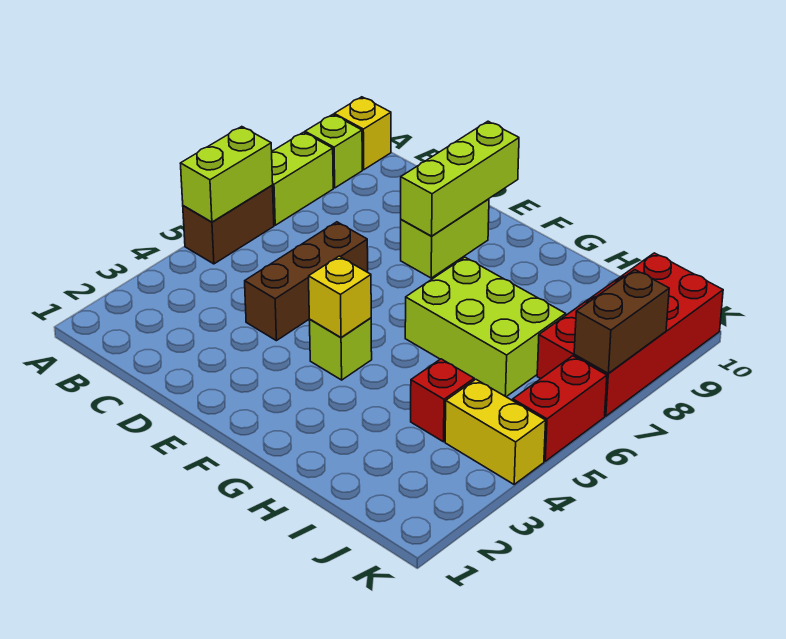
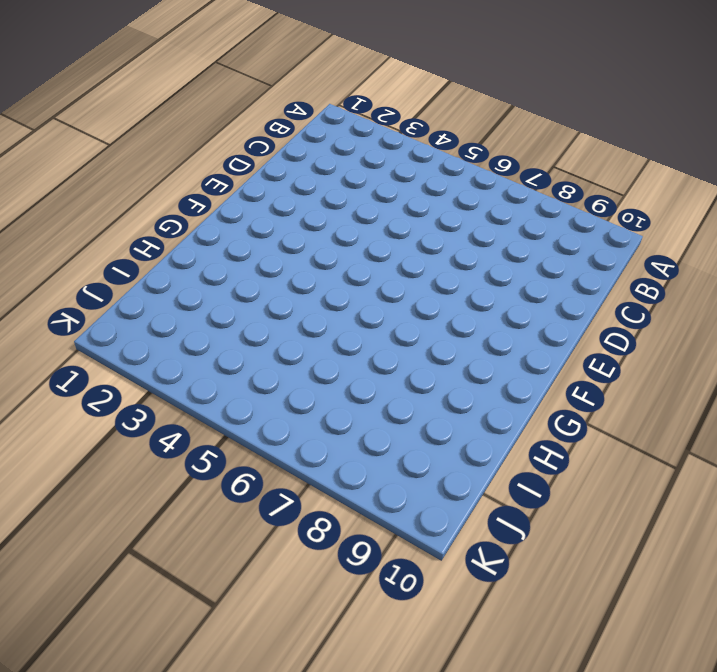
none -> brown 1x2 brick [183,186,274,264]
none -> lime 1x2 brick [272,132,333,225]
none -> lime 1x1 brick [305,115,362,188]

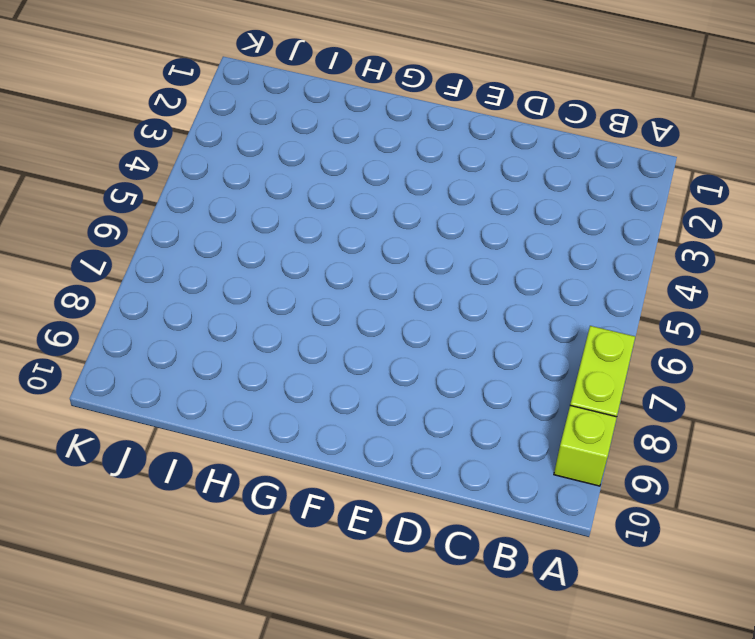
none -> brown 1x2 brick [183,186,274,264]
none -> yellow 1x1 brick [334,97,391,170]
none -> brown 1x3 brick [245,222,368,341]

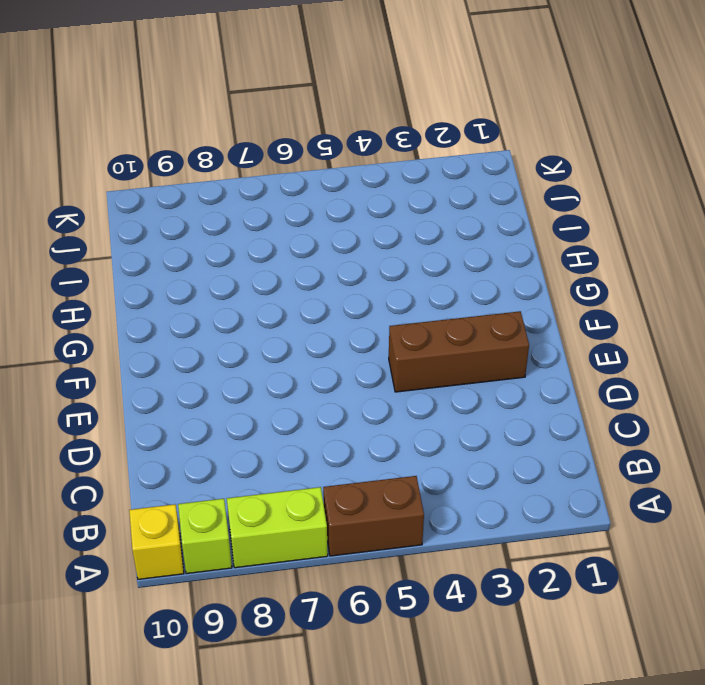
brown 1x3 brick [389,311,529,392] -> brown 1x3 brick moved to [245,222,368,341]
none -> lime 1x2 brick [401,199,489,278]
none -> lime 1x1 brick [309,318,372,380]
none -> lime 2x3 brick [405,257,566,397]

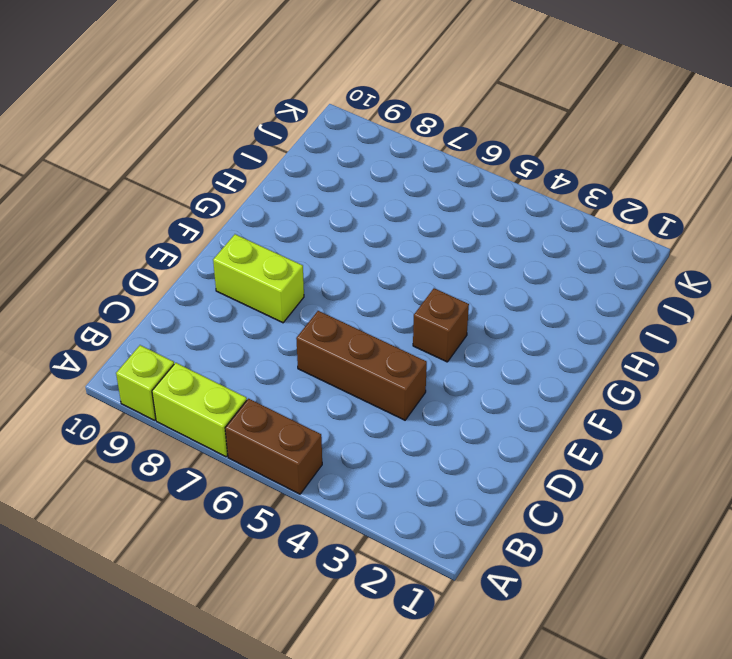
brown 1x1 brick [413,288,469,362] -> lime 1x1 brick [309,318,372,380]
none -> yellow 1x1 brick [334,97,391,170]
none -> lime 2x3 brick [405,257,566,397]
none -> red 1x1 brick [411,359,474,442]

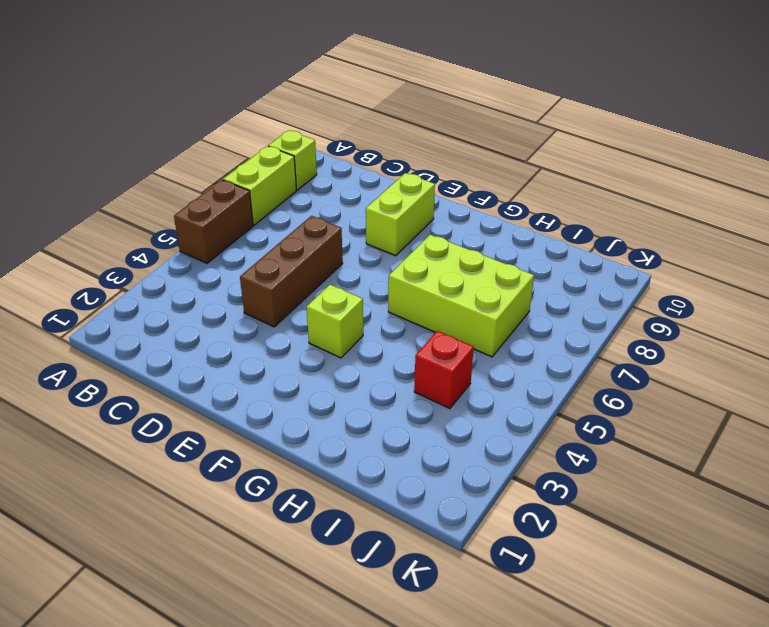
none -> yellow 1x1 brick [334,97,391,170]
none -> yellow 1x2 brick [445,379,546,484]
none -> red 2x4 brick [537,253,723,416]

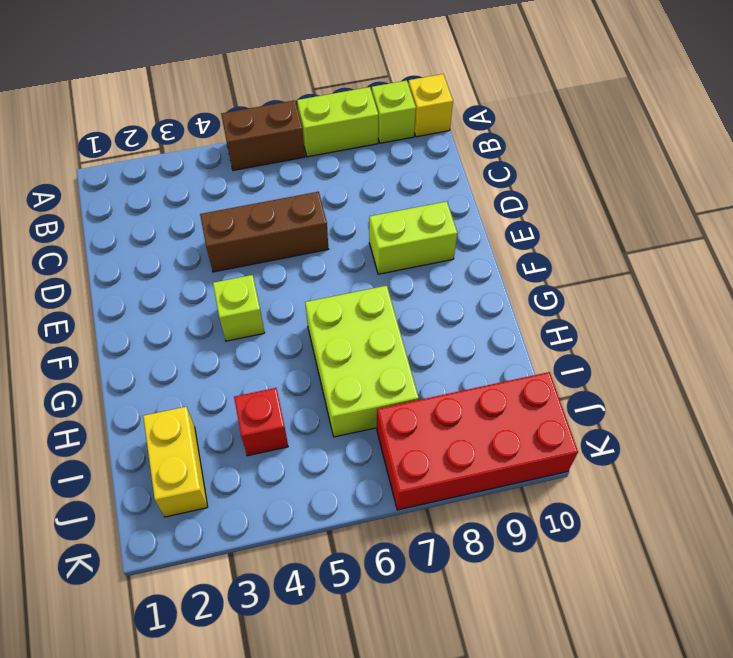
yellow 1x2 brick [143,407,208,517] -> yellow 1x2 brick moved to [445,379,546,484]
none -> red 1x2 brick [513,356,607,461]
none -> lime 1x2 brick [180,127,273,222]
none -> lime 1x3 brick [401,121,519,236]

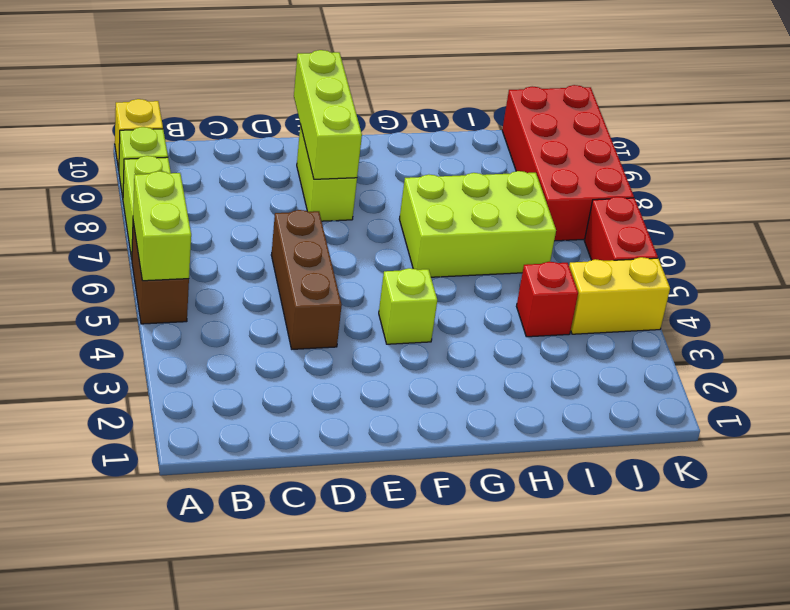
none -> yellow 1x1 brick [309,256,371,337]
none -> brown 1x2 brick [574,270,669,373]

